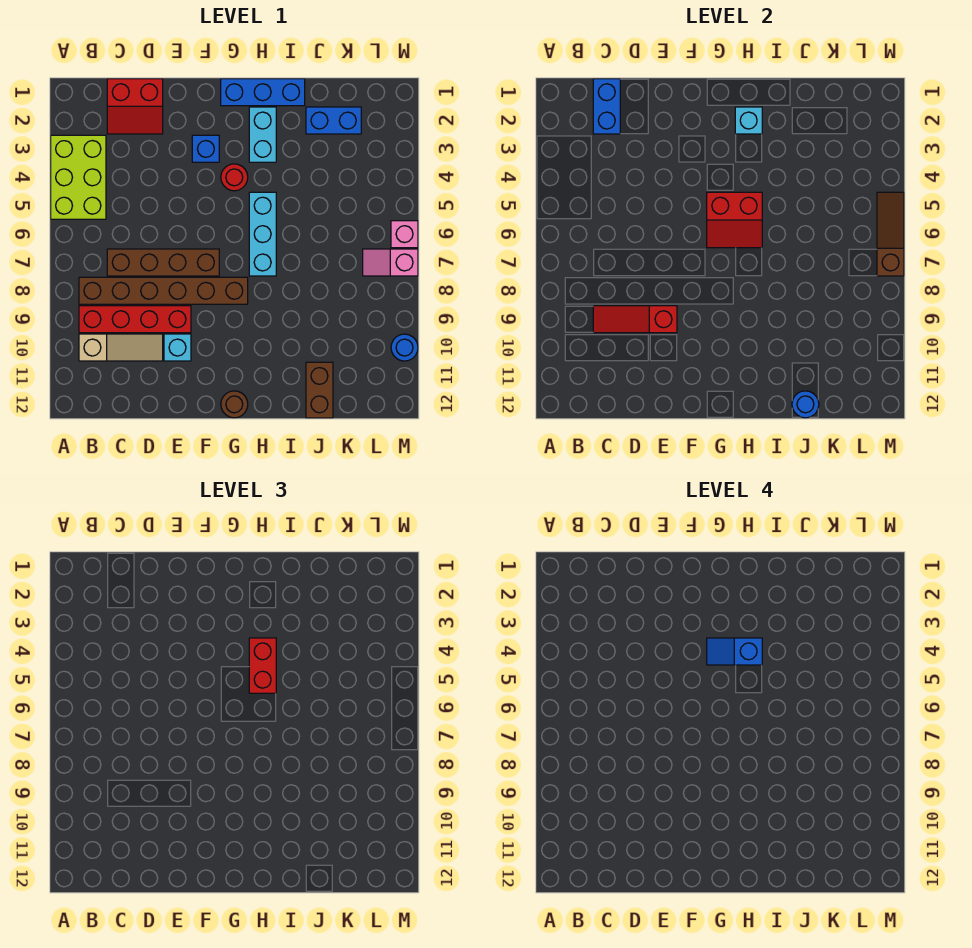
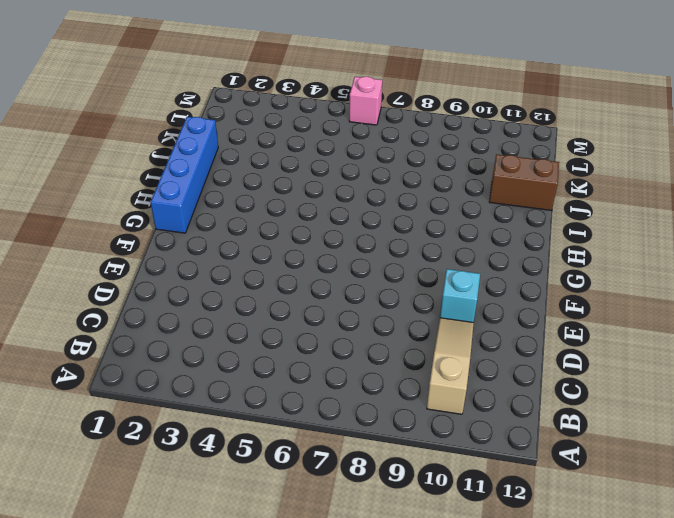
blue 1x4 brick [150,117,218,233] -> blue 1x3 brick [221,79,305,106]
none -> lime 2x3 brick [51,135,106,219]
none -> brown 1x6 brick [79,277,248,304]
none -> red 1x4 brick [79,306,191,333]

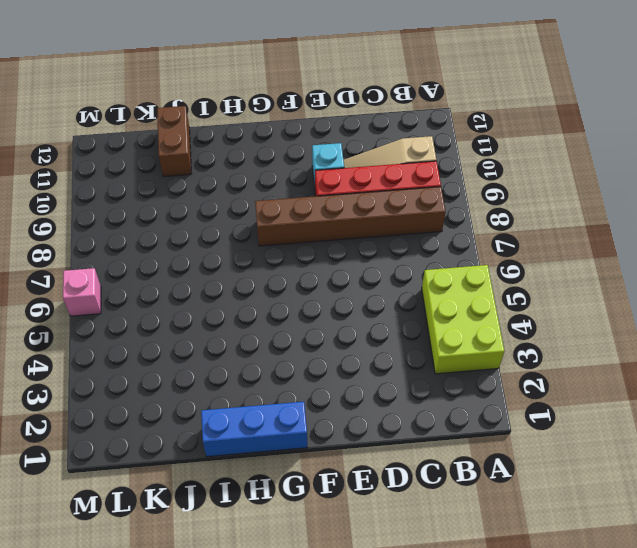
none -> red 2x2 slope [107,79,163,134]
none -> brown 1x4 brick [107,249,219,276]
none -> blue 1x1 brick [192,135,219,162]

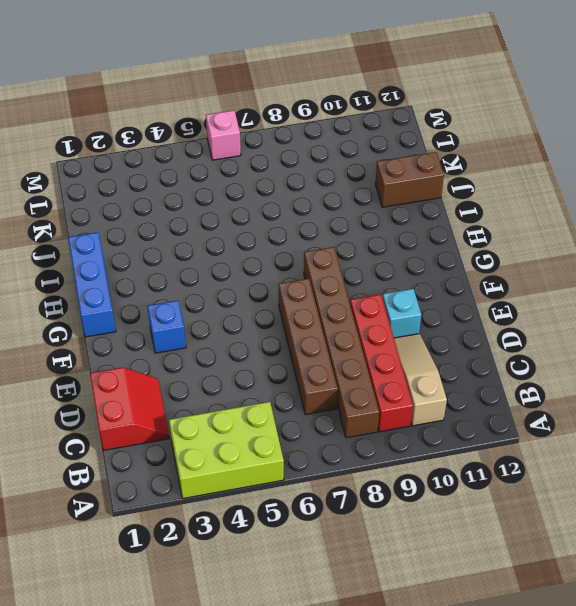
none -> red 1x1 round brick [221,164,248,191]
none -> brown 1x1 round brick [221,391,248,418]
none -> cyan 1x2 brick [249,107,276,162]

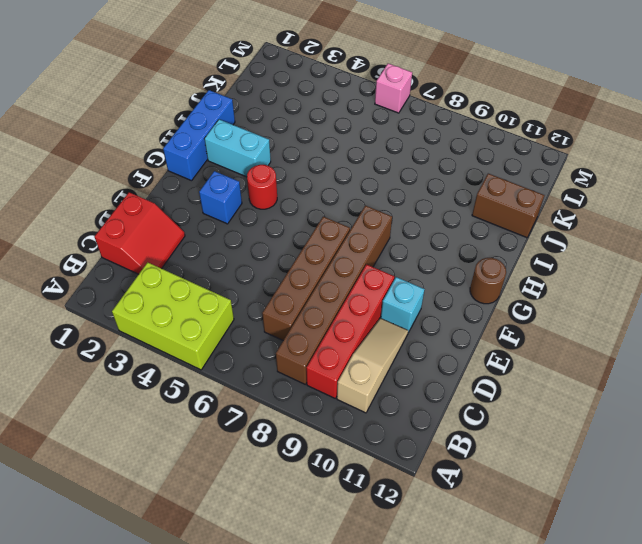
none -> cyan 1x3 brick [249,192,276,276]
none -> blue 1x2 brick [306,107,361,134]
none -> pink 1x2 slope [363,249,418,276]

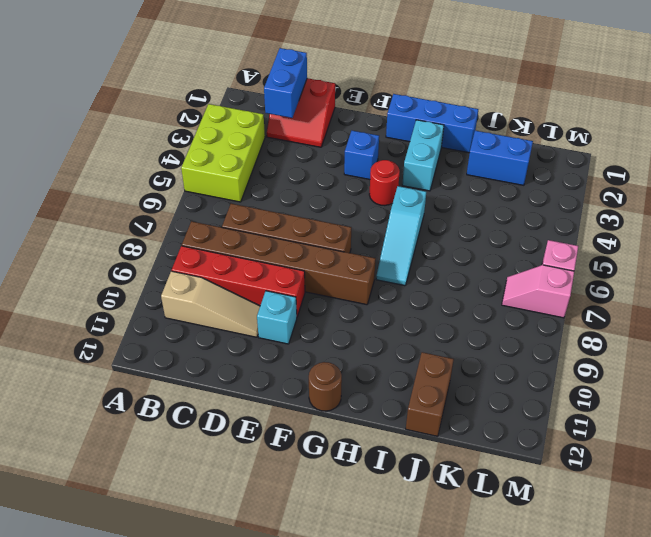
cyan 1x3 slope [376,186,426,286] -> cyan 1x3 brick [249,192,276,276]
none -> blue 1x1 round brick [391,334,418,361]
none -> red 1x3 slope [593,306,677,333]
none -> red 2x2 slope [707,192,762,248]

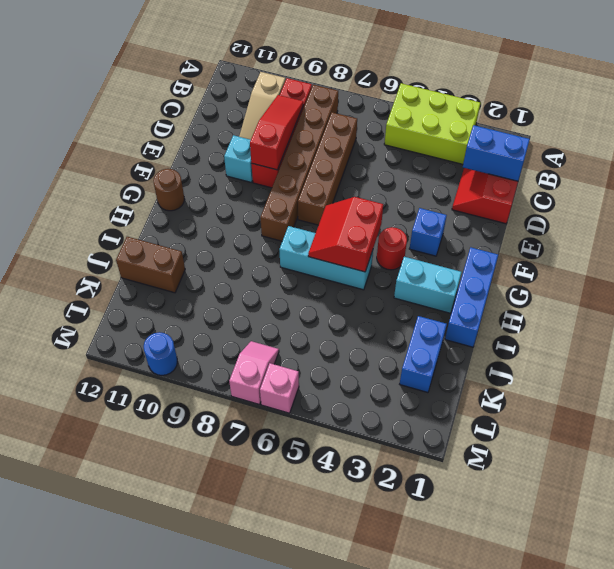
none -> cyan 1x1 brick [735,107,762,134]
none -> blue 1x1 round brick [792,391,819,418]
none -> brown 1x3 slope [877,192,904,276]

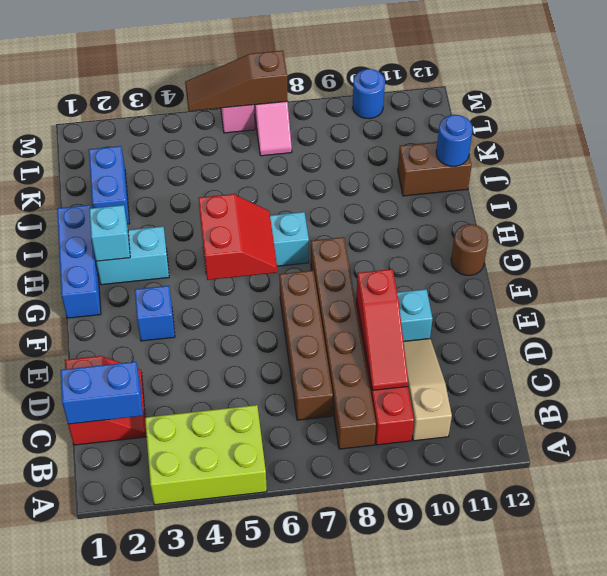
none -> red 1x1 round brick [221,164,248,191]
none -> red 1x2 brick [249,638,276,693]
none -> blue 1x2 slope [707,638,762,665]

